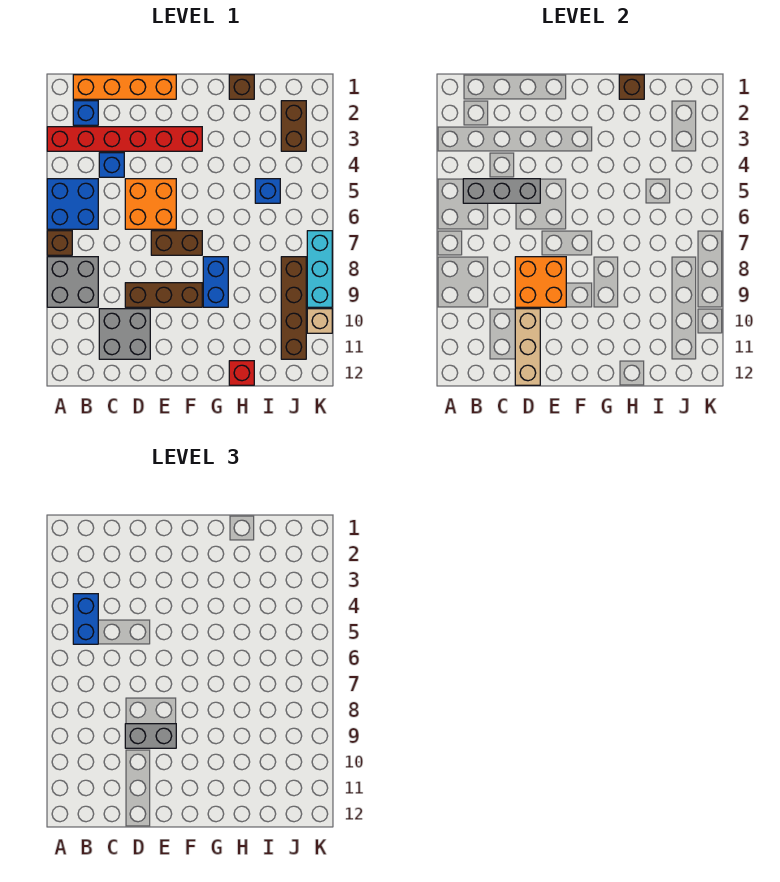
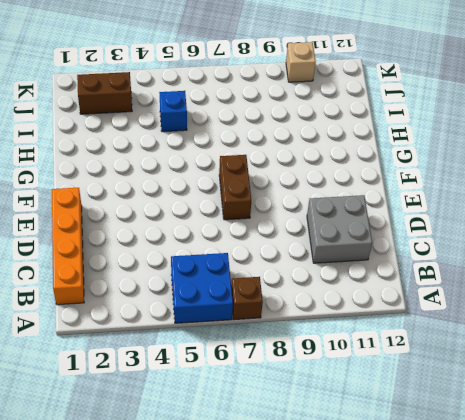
none -> red 1x6 brick [47,127,202,151]
none -> grey 2x2 brick [47,257,98,307]
none -> blue 1x1 brick [73,101,98,125]

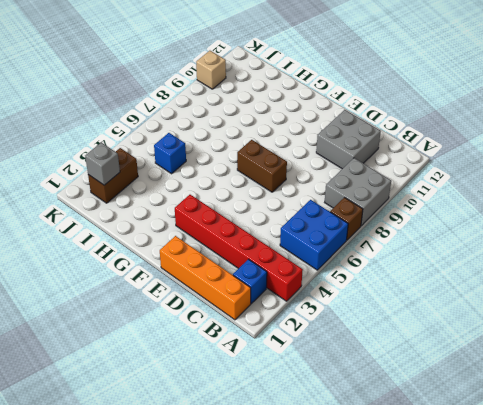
grey 1x1 brick [85,142,120,185] -> none
none -> blue 1x1 brick [99,153,124,177]
none -> orange 2x2 brick [125,179,176,229]
none -> brown 1x3 brick [125,283,202,307]

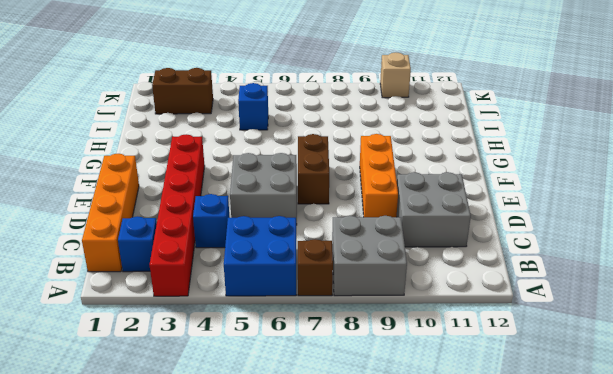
grey 2x2 brick [230,153,297,225] -> orange 2x2 brick [125,179,176,229]
orange 1x3 brick [360,134,398,217] -> brown 1x3 brick [125,283,202,307]
none -> blue 1x2 brick [203,257,228,307]
none -> brown 1x1 brick [229,75,254,99]
none -> red 1x1 brick [229,361,254,385]

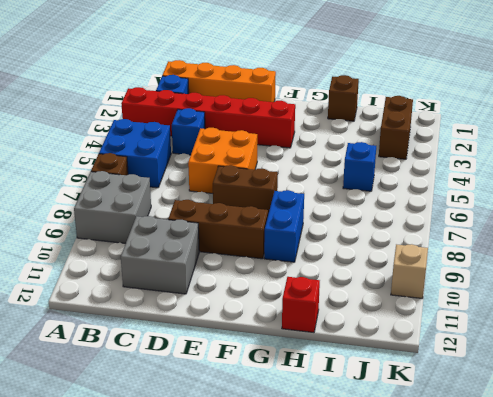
none -> brown 1x4 brick [281,257,306,359]
none -> cyan 1x3 brick [307,231,332,307]
none -> grey 1x3 brick [463,179,540,203]

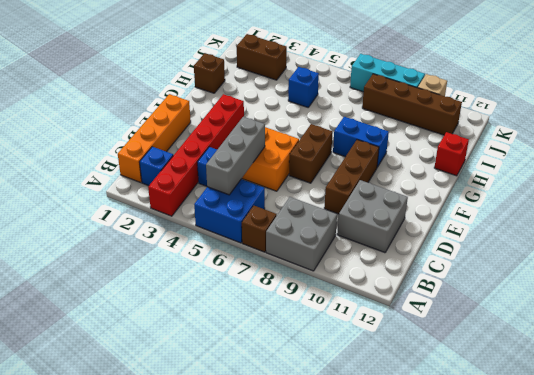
none -> orange 2x2 brick [515,257,566,307]
none -> tan 1x3 brick [515,309,540,385]
none -> brown 1x1 brick [619,75,644,99]

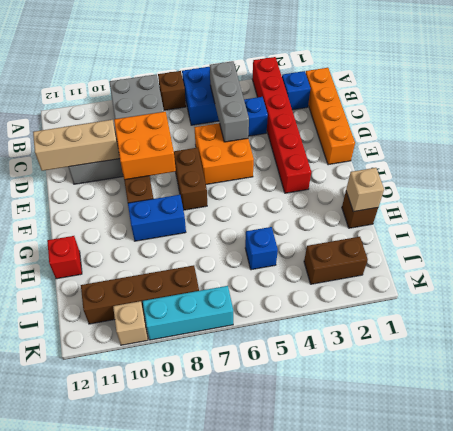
tan 1x1 brick [346,168,384,212] -> brown 1x1 brick [619,75,644,99]
none -> blue 1x2 brick [73,594,98,644]
none -> grey 1x2 brick [125,724,176,748]

